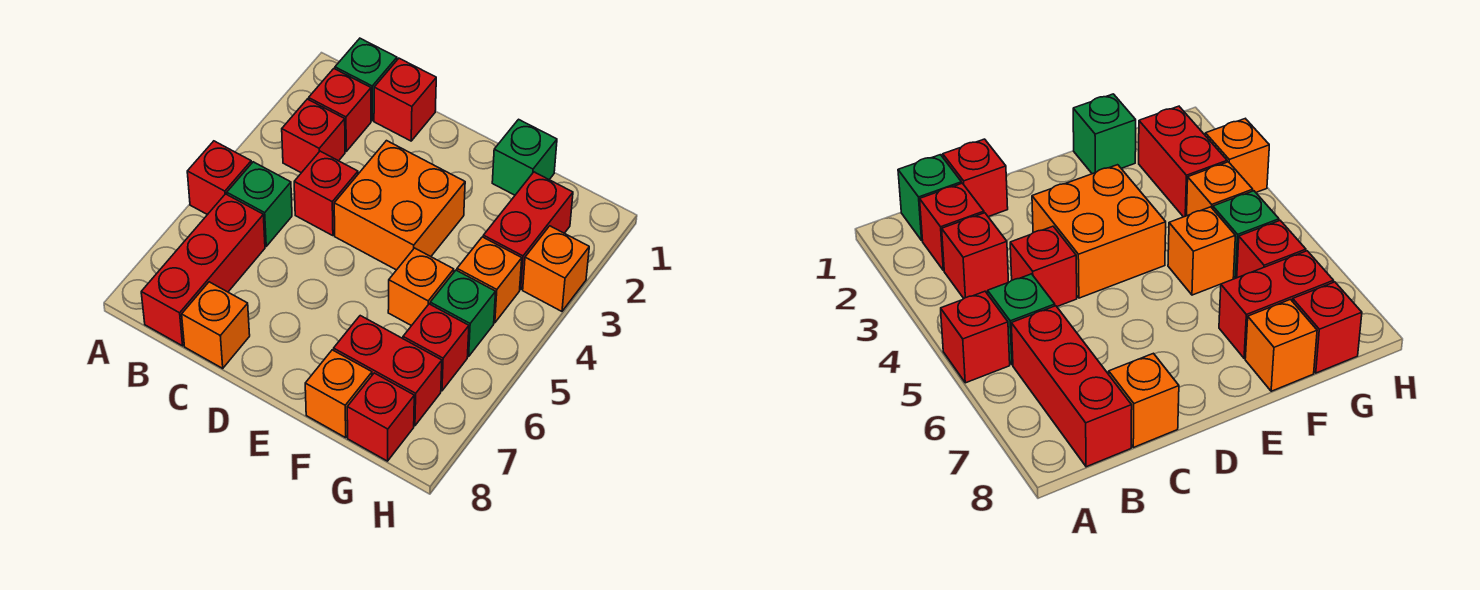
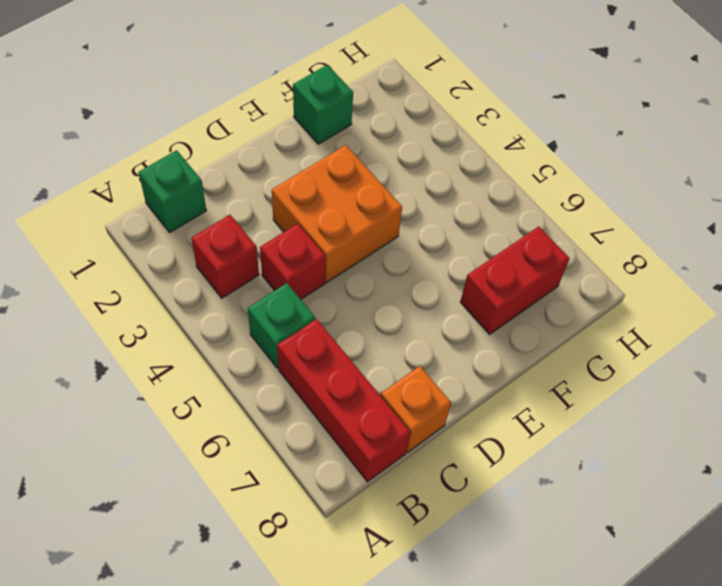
none -> red 1x1 brick [187,141,251,215]
none -> red 1x1 brick [309,69,371,151]
none -> red 1x1 brick [374,58,436,141]

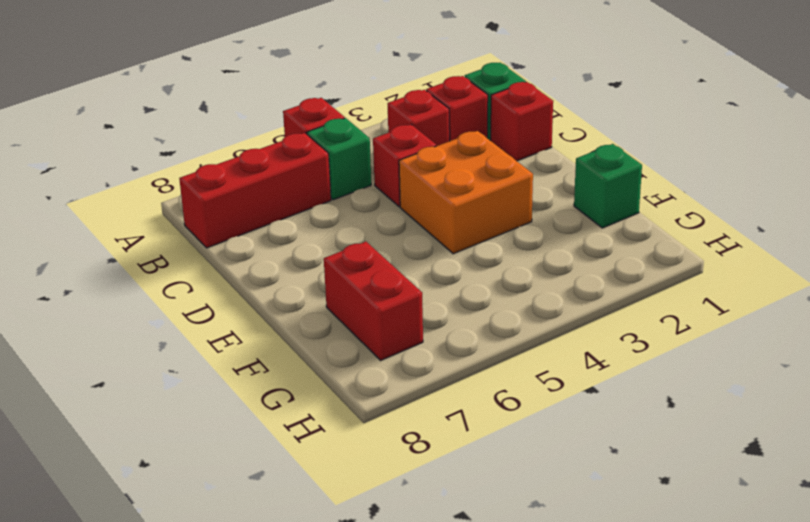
none -> orange 1x1 brick [182,282,250,368]
none -> orange 1x1 brick [388,248,454,326]
none -> orange 1x1 brick [305,350,372,438]

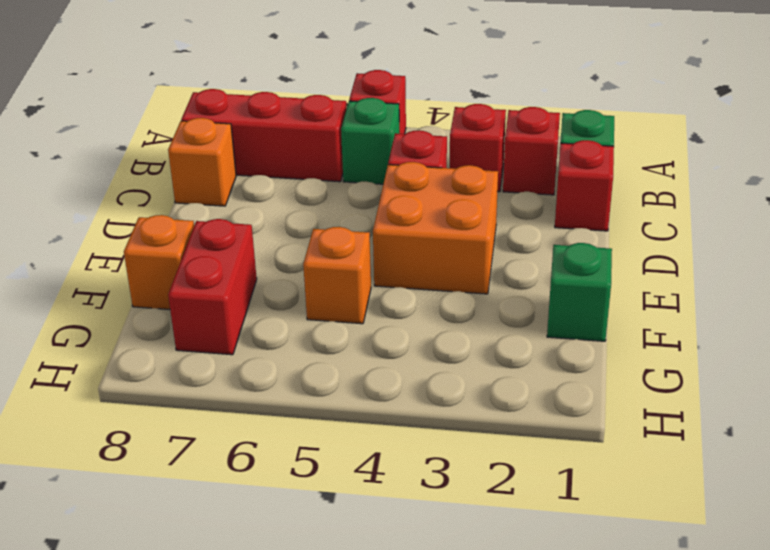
none -> red 1x2 brick [483,172,573,289]
none -> orange 1x1 brick [457,237,522,323]
none -> green 1x1 brick [430,270,496,357]

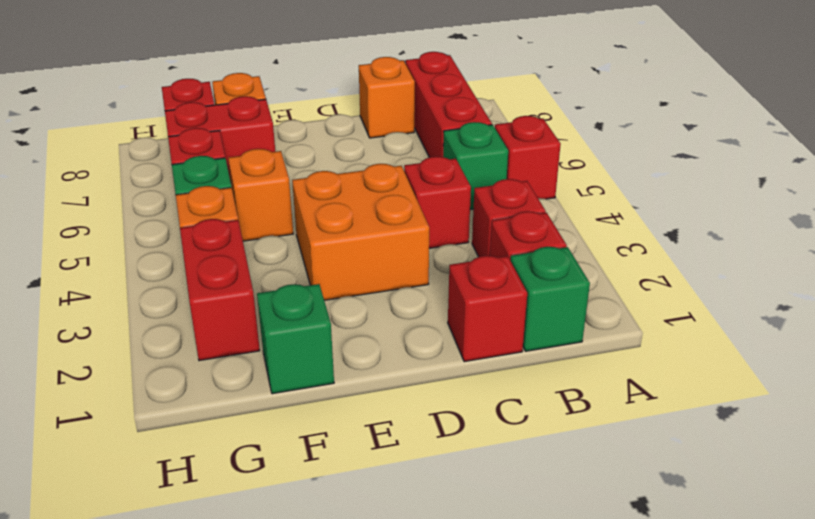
none -> orange 1x1 brick [523,226,589,311]

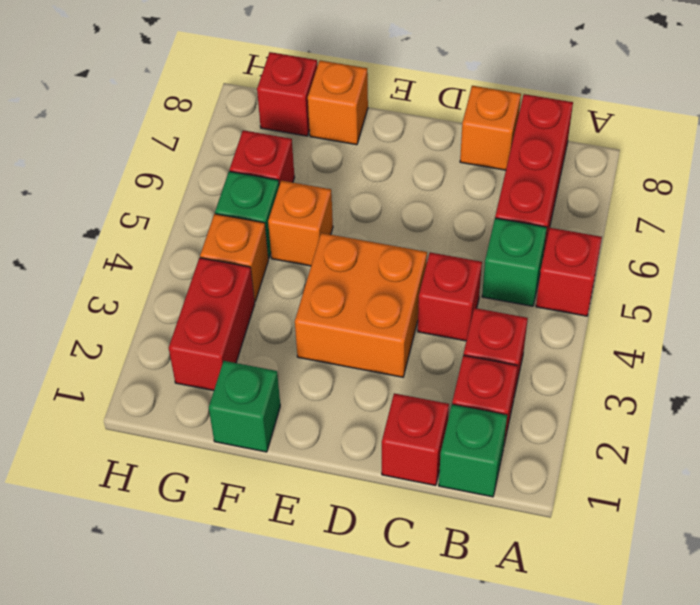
none -> red 1x2 brick [334,316,442,426]
none -> orange 1x1 brick [523,226,589,311]

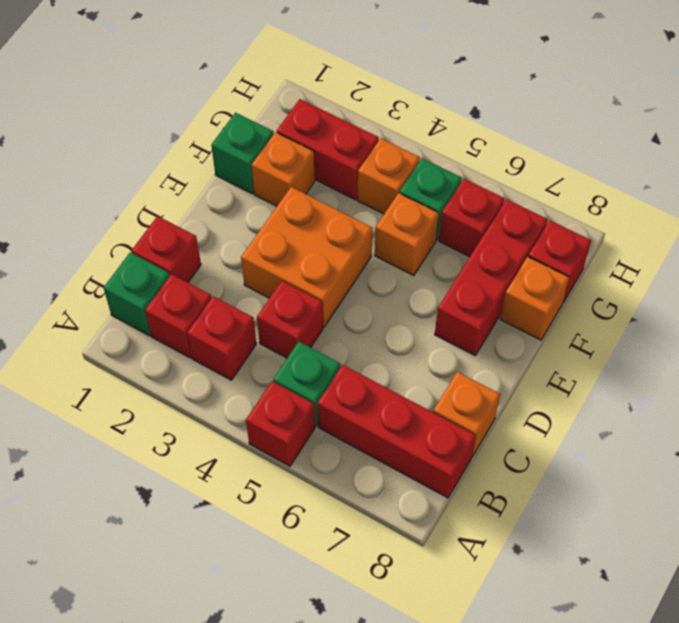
red 1x3 brick [435,199,547,355] -> red 1x2 brick [334,316,442,426]
orange 1x1 brick [252,132,315,206] -> orange 1x1 brick moved to [523,226,589,311]

